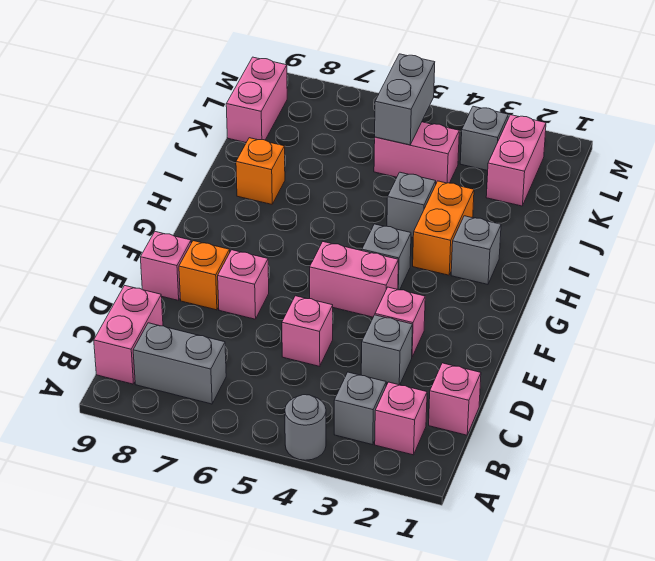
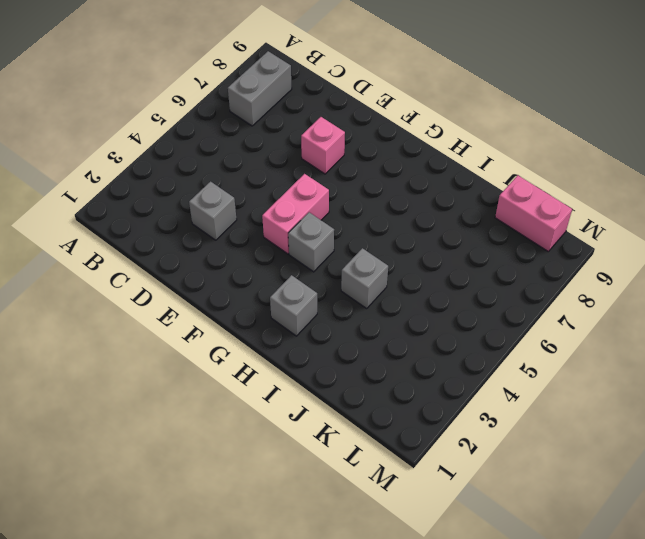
none -> grey 1x1 round brick [285,395,326,460]
none -> pink 1x1 brick [375,382,427,455]
none -> grey 1x1 brick [334,372,386,445]

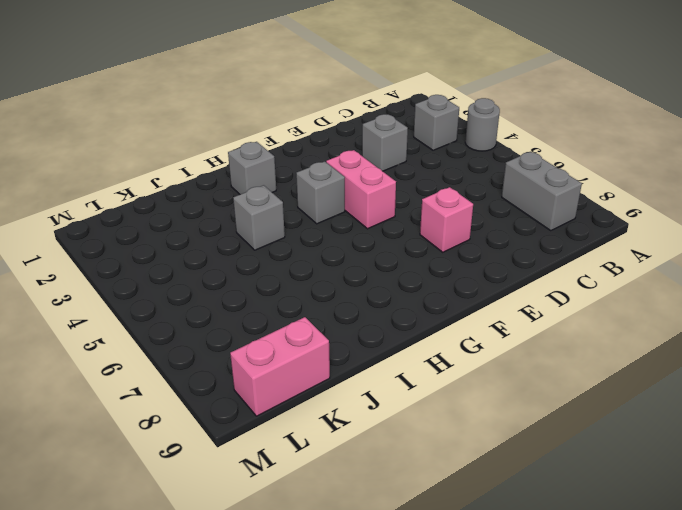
none -> pink 1x1 brick [375,382,427,455]
none -> pink 1x2 brick [94,286,163,384]
none -> pink 1x1 brick [429,363,481,435]

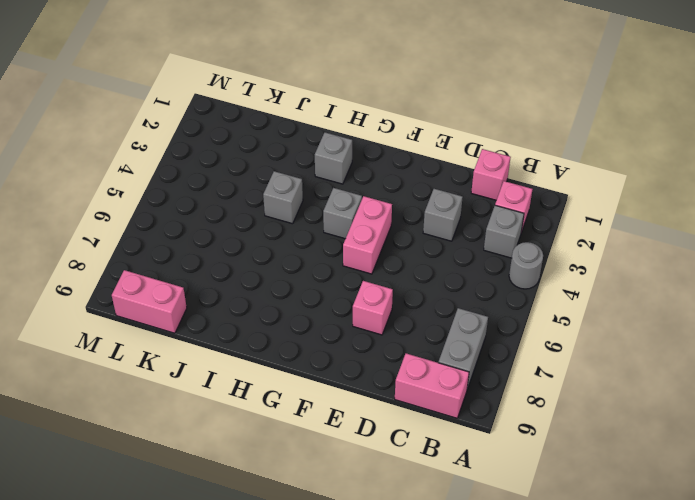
none -> pink 1x1 brick [282,296,333,366]
none -> pink 1x1 brick [375,287,425,357]
none -> orange 1x1 brick [179,241,230,310]

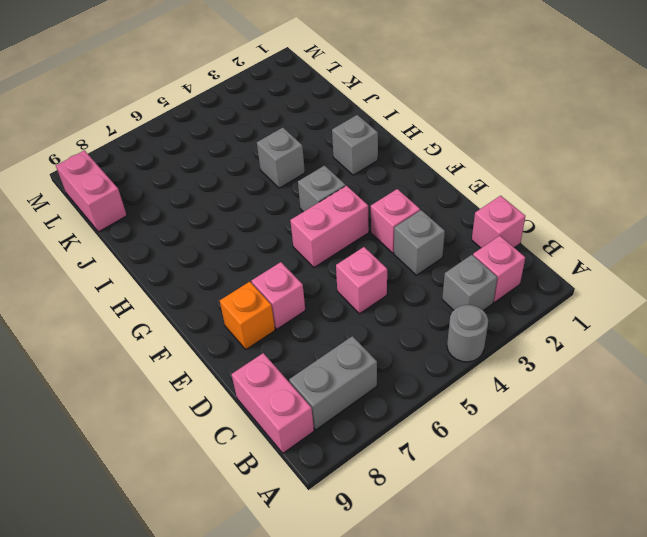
none -> pink 1x1 brick [140,232,191,300]
none -> orange 1x2 brick [413,181,474,275]
none -> orange 1x1 brick [236,138,285,204]

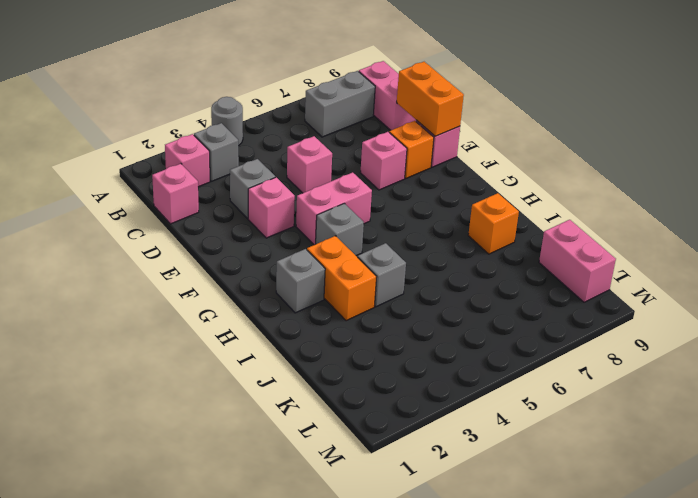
orange 1x2 brick [397,62,464,136] -> none
none -> pink 1x2 brick [486,115,546,206]
none -> pink 1x2 brick [374,122,459,183]
none -> grey 1x1 brick [460,106,508,171]

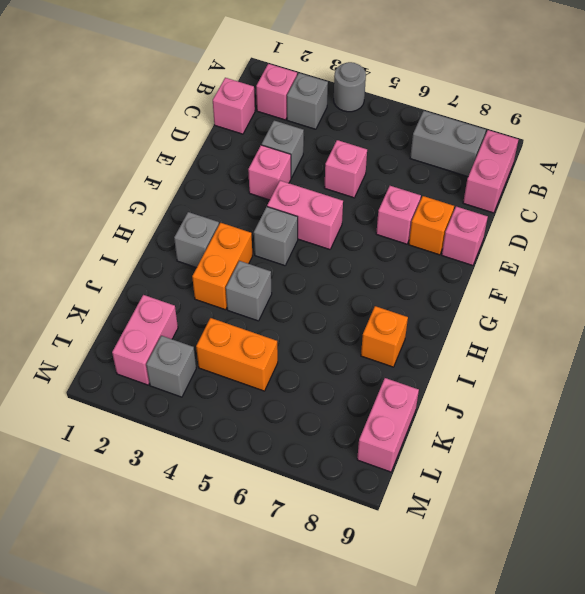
orange 1x2 brick [196,318,278,391] -> pink 1x2 brick [374,122,459,183]
none -> grey 1x2 brick [375,54,435,145]

